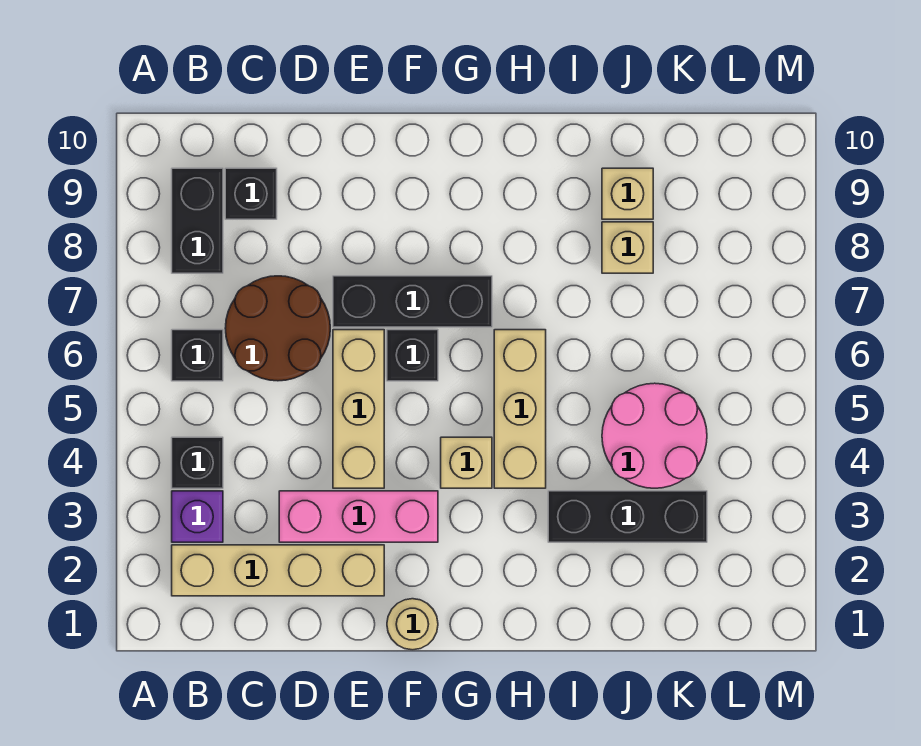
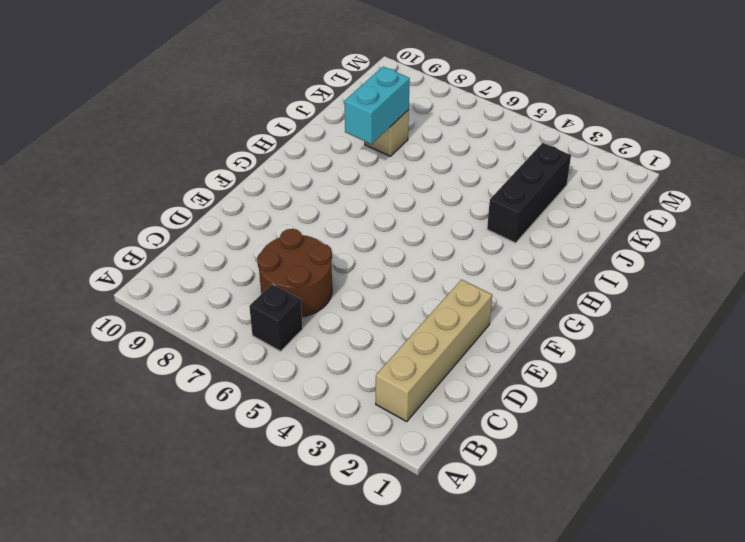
cyan 1x2 brick [344,67,410,144] -> none
none -> purple 1x1 brick [172,491,223,542]
none -> black 1x1 brick [172,437,223,488]
none -> black 1x2 brick [172,168,223,273]

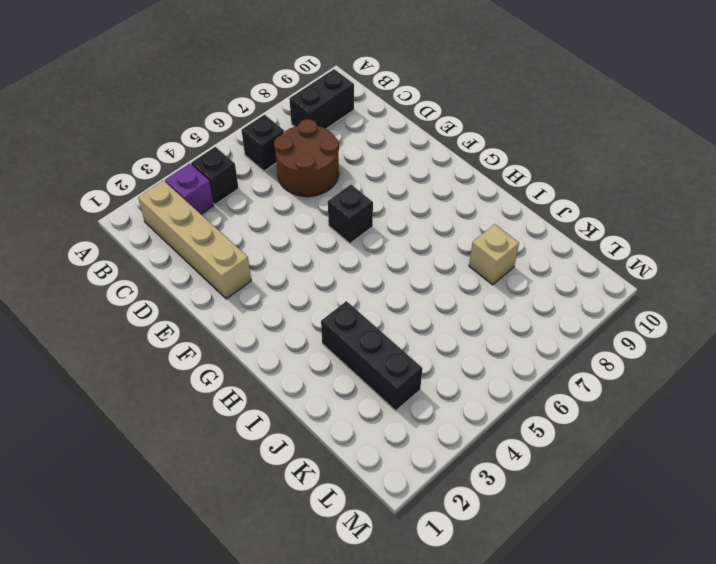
none -> black 1x1 brick [225,168,277,219]
none -> pink 1x3 brick [279,491,438,542]
none -> tan 1x3 brick [333,330,384,488]

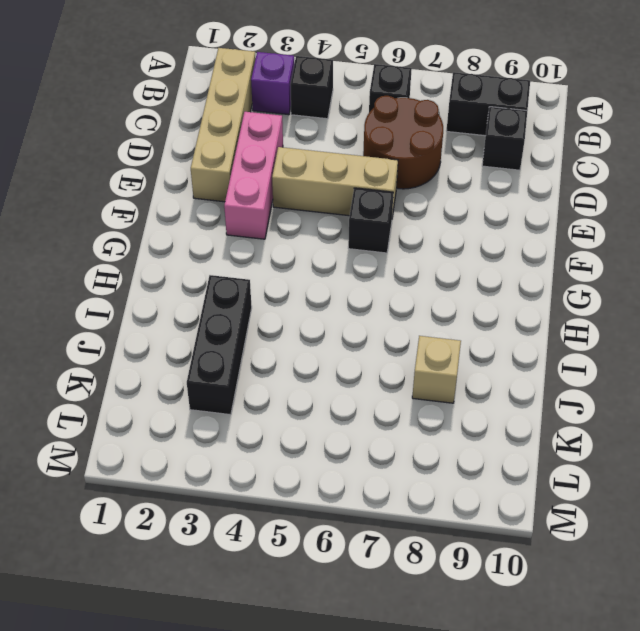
none -> black 1x3 brick [333,276,492,327]
none -> tan 1x1 round brick [387,599,438,650]
none -> tan 1x1 brick [441,437,492,488]

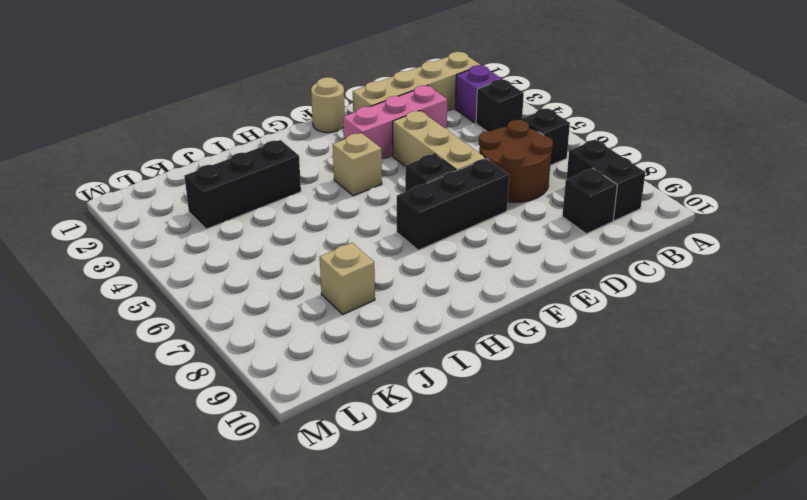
none -> tan 1x3 brick [494,330,546,488]
none -> pink 2x2 round brick [602,383,707,488]
none -> tan 1x1 brick [602,168,653,219]

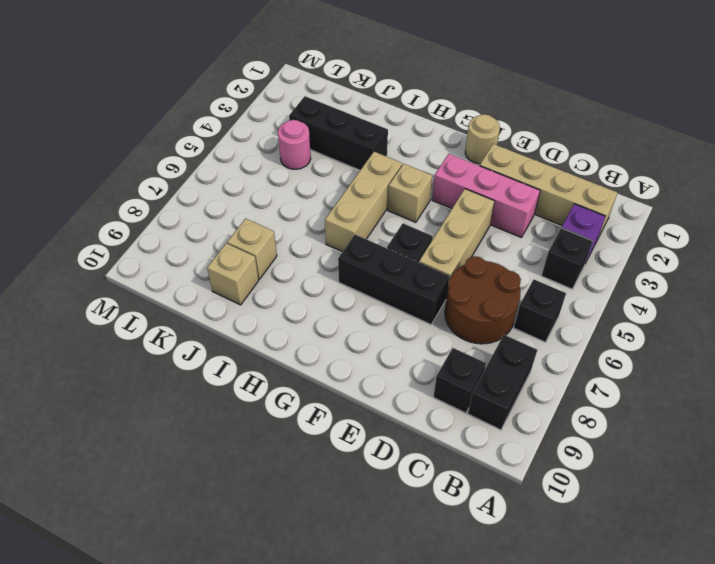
pink 1x1 round brick [278,120,311,169] -> pink 2x2 round brick [602,383,707,488]

